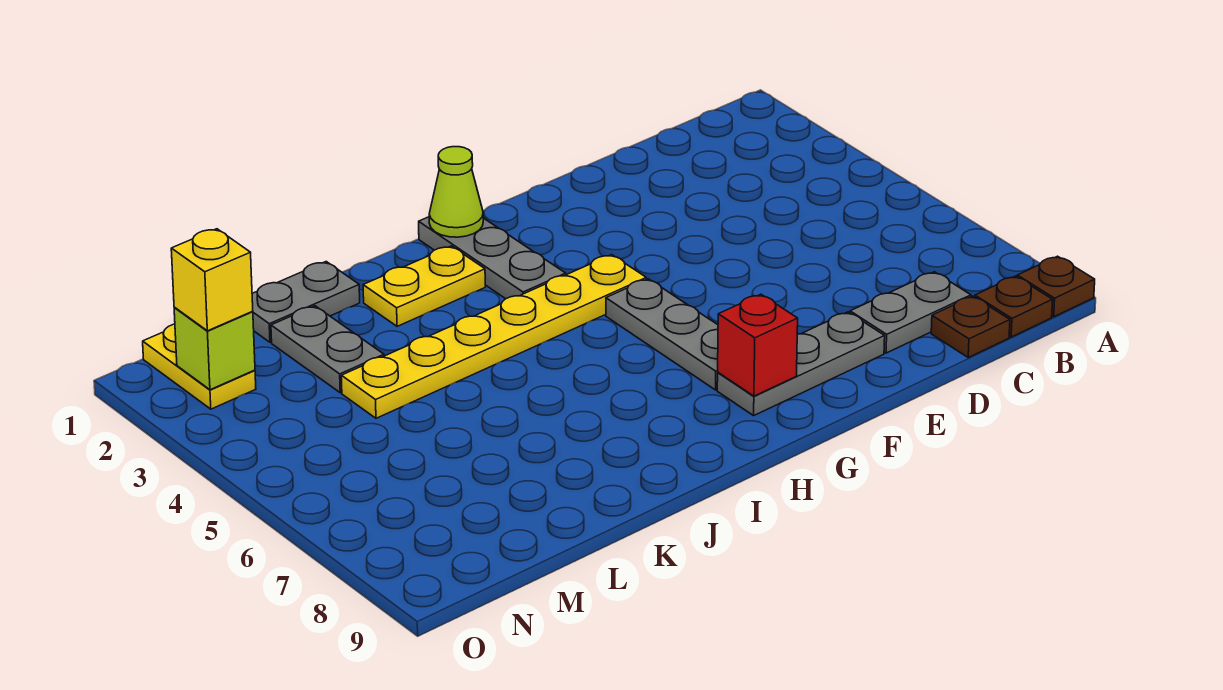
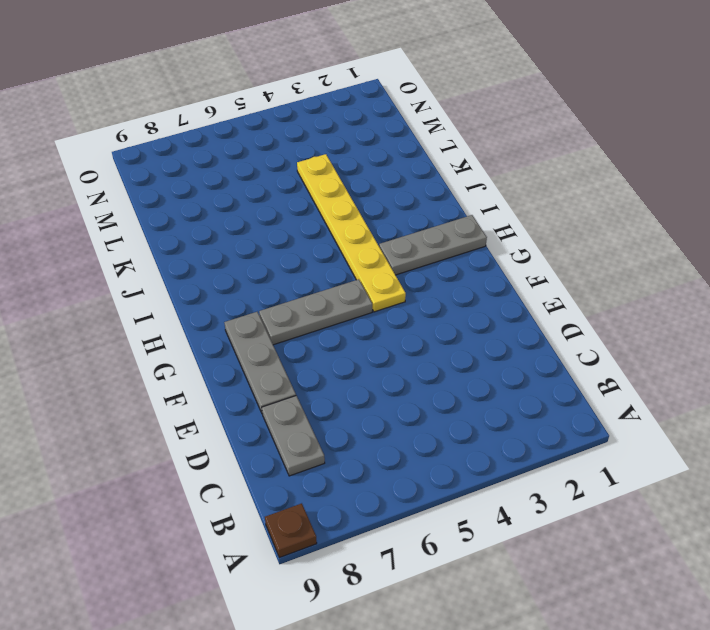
none -> brown 1x1 plate [975,276,1053,337]
none -> brown 1x1 plate [931,296,1010,357]
none -> yellow 1x2 plate [363,246,485,326]

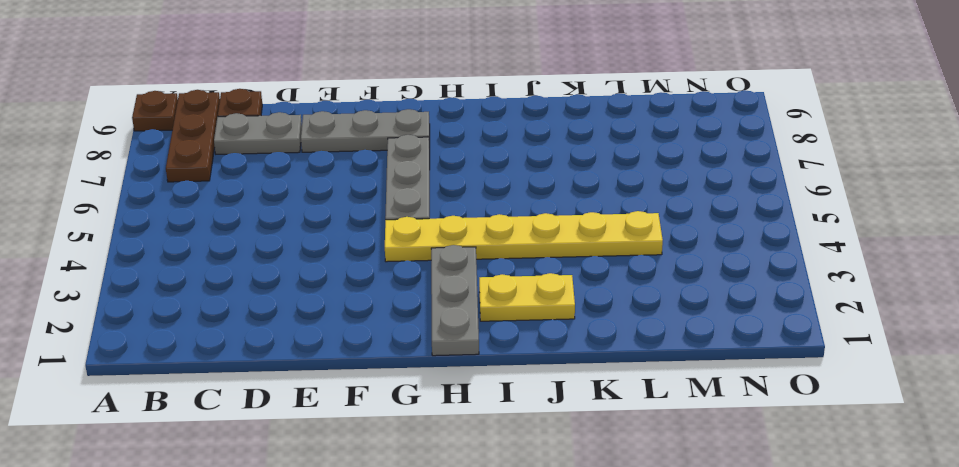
brown 1x3 plate [166,90,220,182] -> brown 1x1 plate [975,276,1053,337]
none -> grey 1x2 plate [252,262,360,342]
none -> grey 1x2 plate [271,306,384,393]
none -> yellow 1x2 plate [143,324,256,409]

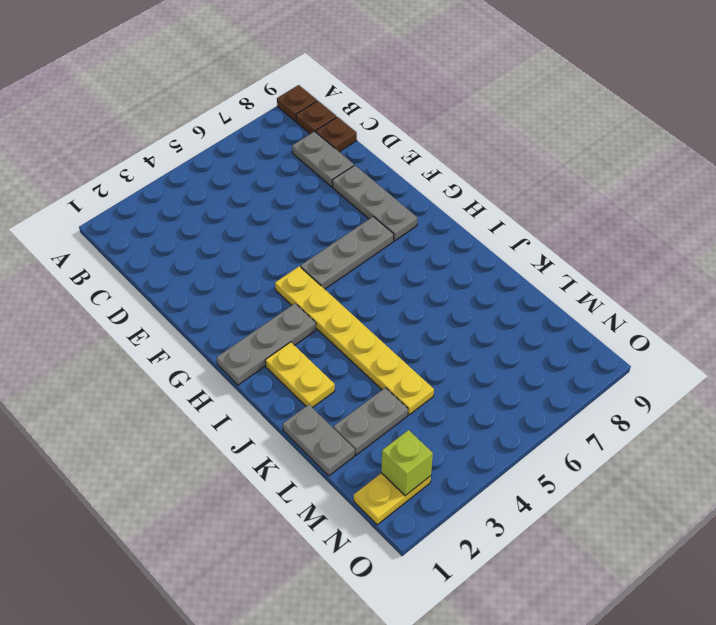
none -> red 1x1 brick [718,294,798,396]
none -> lime 1x1 cone [429,147,483,237]
none -> yellow 1x1 brick [171,229,253,331]

